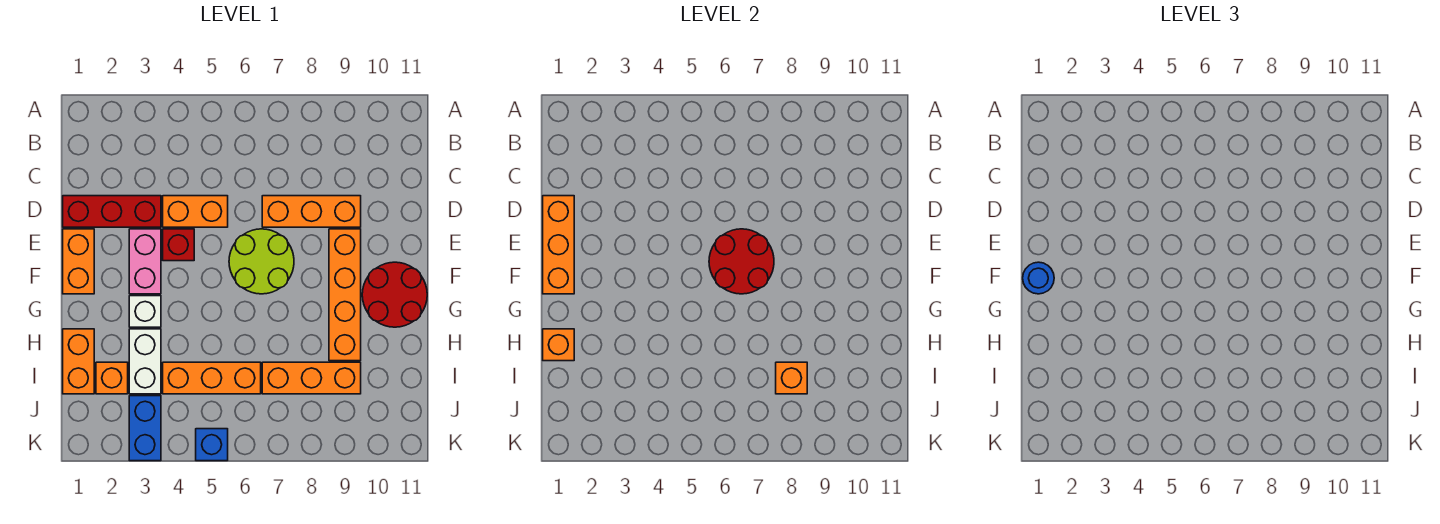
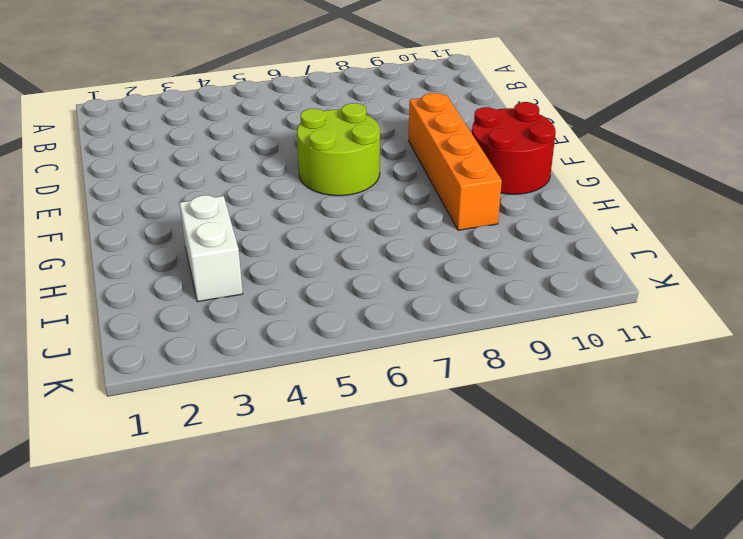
none -> red 1x3 brick [63,196,161,227]
none -> orange 1x2 brick [163,196,228,227]
none -> orange 1x3 brick [262,196,361,227]

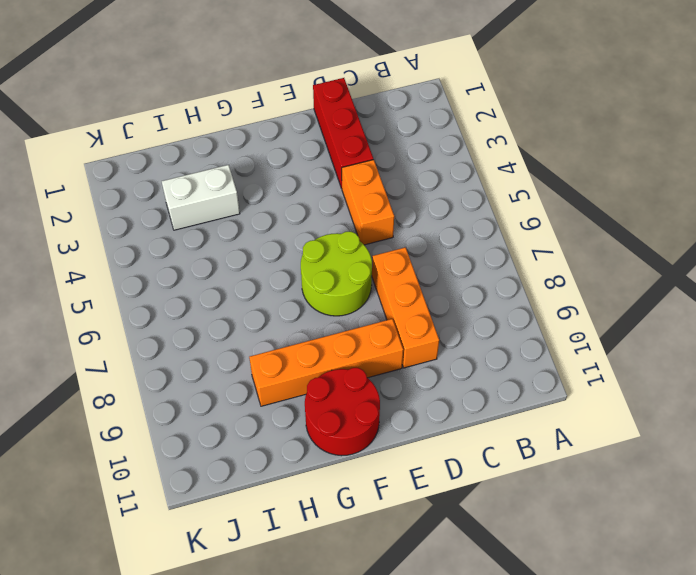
none -> orange 1x2 brick [63,229,94,294]
none -> pink 1x2 brick [129,229,161,294]
none -> red 1x1 brick [163,229,194,261]

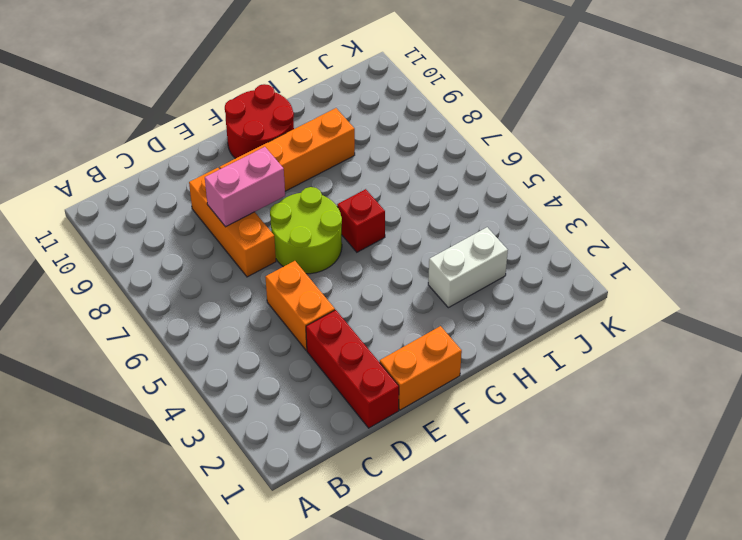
pink 1x2 brick [205,147,285,227] -> pink 1x2 brick moved to [129,229,161,294]
red 1x1 brick [337,189,385,252] -> red 1x1 brick moved to [163,229,194,261]
none -> white 1x1 brick [129,296,161,327]
none -> orange 1x2 brick [63,329,94,394]
none -> orange 1x1 brick [96,362,128,394]

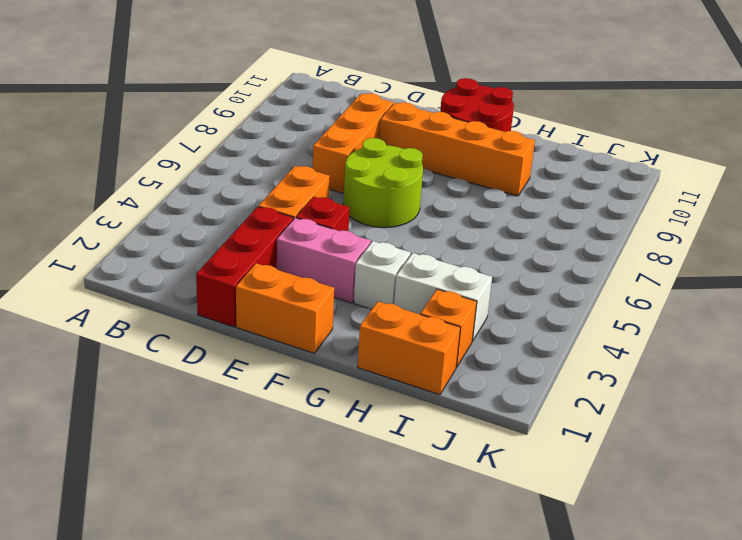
none -> orange 1x3 brick [163,362,261,394]
none -> orange 1x3 brick [262,362,361,394]
none -> blue 1x2 brick [129,396,161,461]

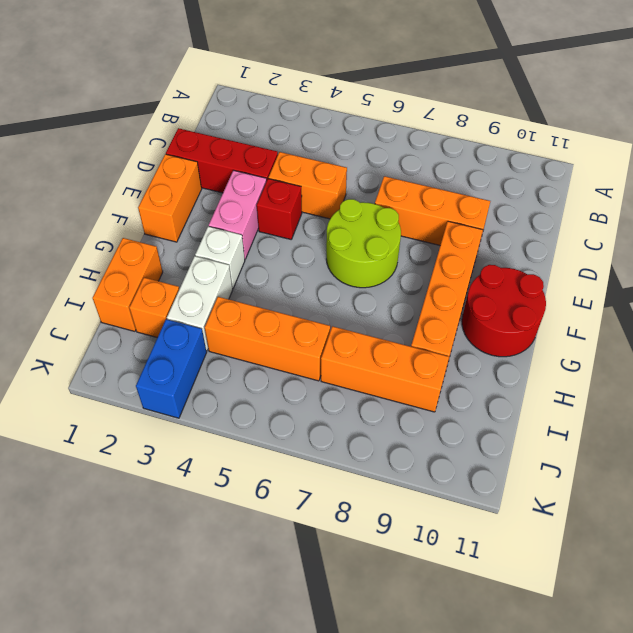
none -> blue 1x1 brick [196,429,228,461]
none -> orange 1x3 brick [543,196,574,294]
none -> red 2x2 round brick [709,229,774,294]

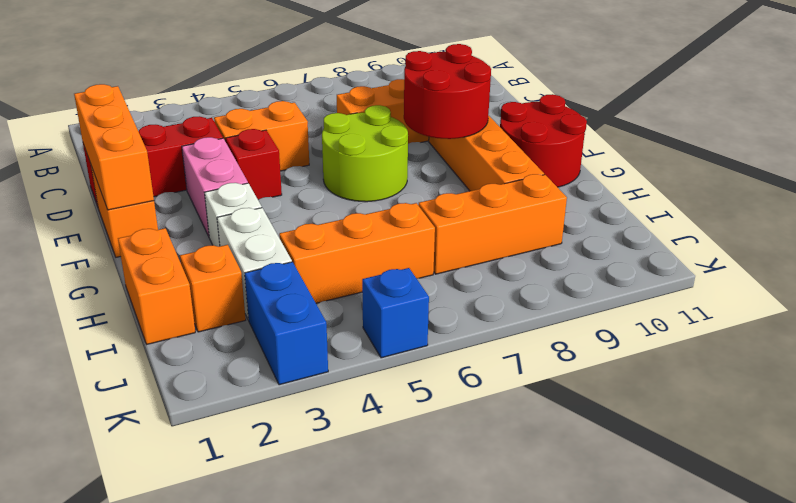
red 2x2 round brick [404,44,491,139] -> red 2x2 round brick moved to [709,229,774,294]
none -> orange 1x1 brick [543,329,574,361]
none -> orange 1x1 brick [776,362,807,394]
none -> blue 1x1 round brick [1023,262,1054,294]

